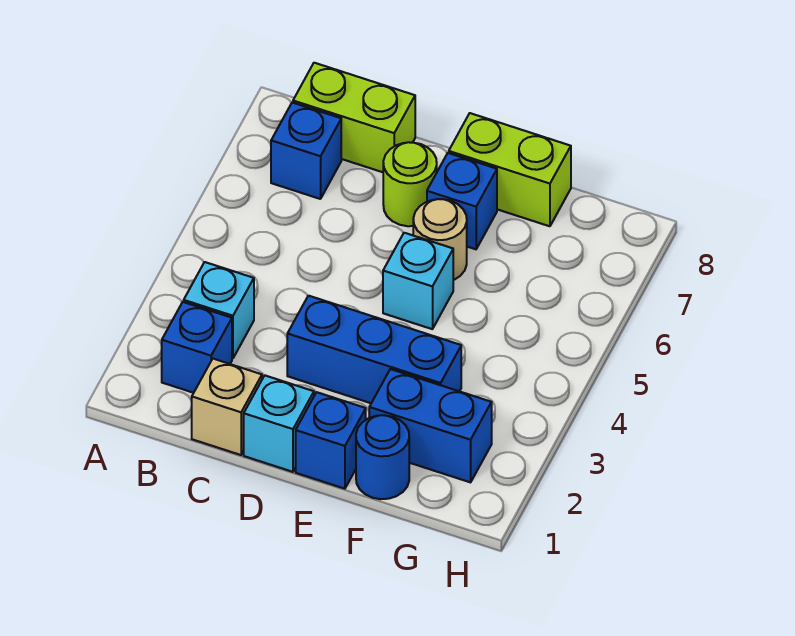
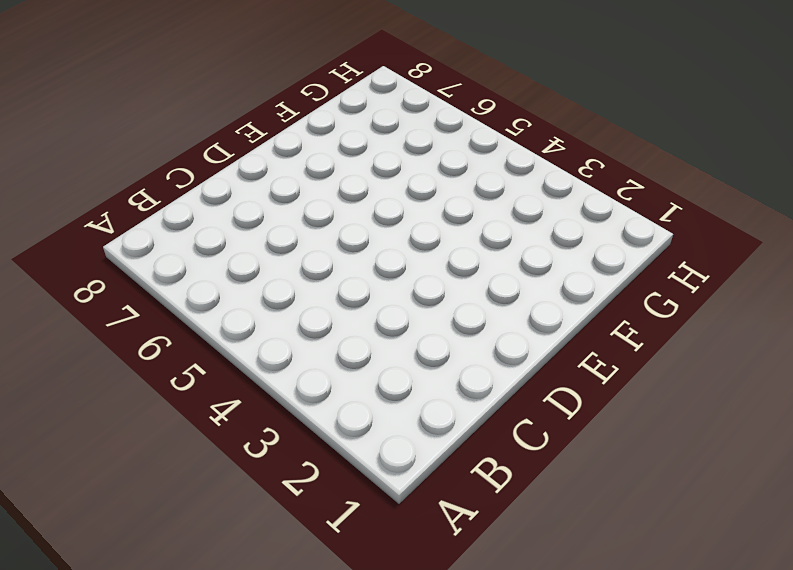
none -> blue 1x1 brick [162,302,232,393]
none -> cyan 1x1 brick [184,262,254,358]
none -> blue 1x1 brick [271,103,341,199]

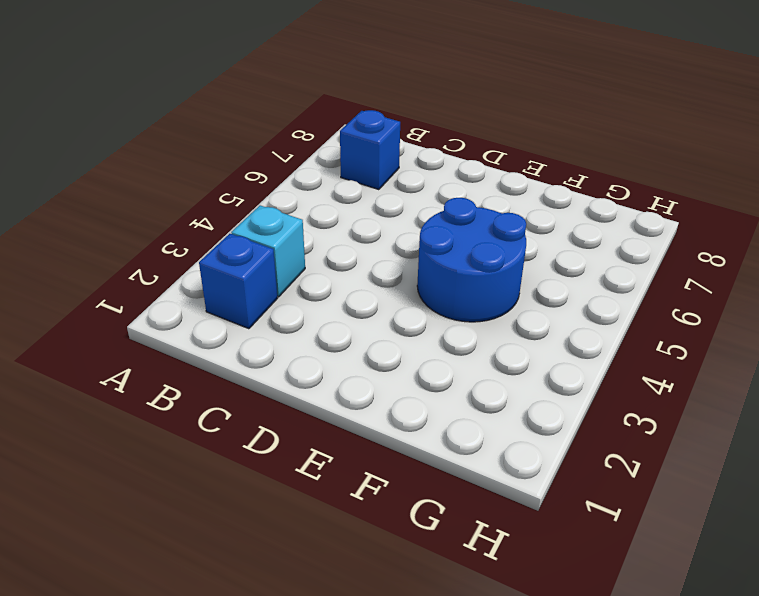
blue 2x2 round brick [417,198,526,322] -> cyan 1x1 brick [383,233,453,329]
none -> lime 1x2 brick [293,63,415,172]
none -> tan 1x1 brick [192,359,262,455]
none -> cyan 1x1 brick [244,376,314,472]

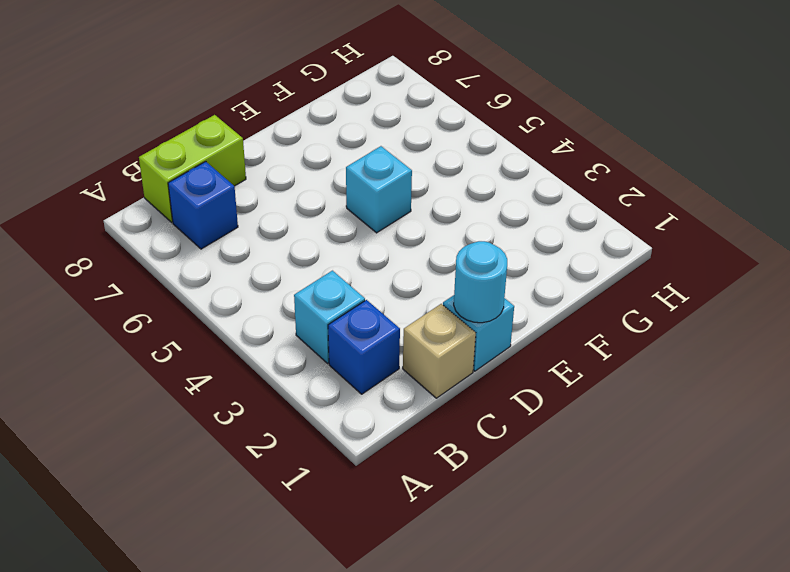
cyan 1x1 round brick [454,241,507,323] -> none
none -> blue 1x3 brick [287,296,461,403]
none -> lime 1x1 round brick [383,142,437,226]
none -> blue 1x1 brick [296,392,366,489]

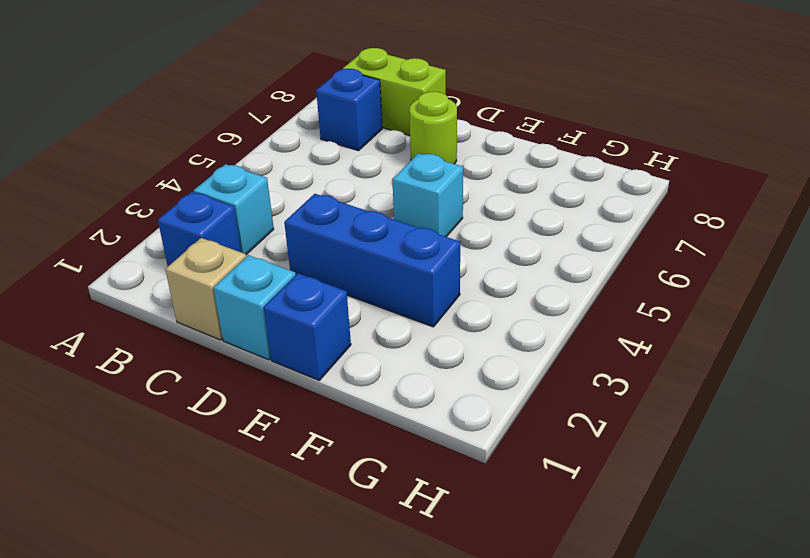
none -> tan 1x1 round brick [413,199,467,280]
none -> blue 1x1 brick [427,153,497,249]
none -> lime 1x2 brick [449,113,571,226]

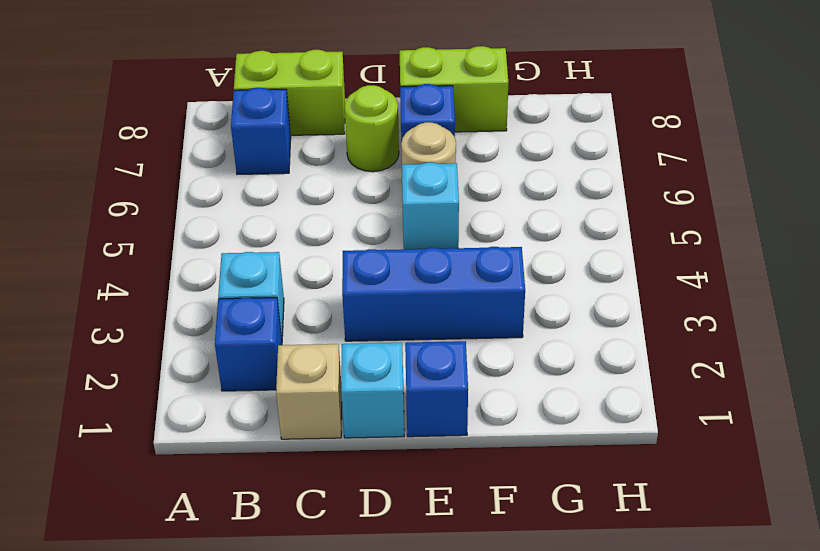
none -> blue 1x1 round brick [356,415,409,499]
none -> blue 1x2 brick [369,369,492,482]

